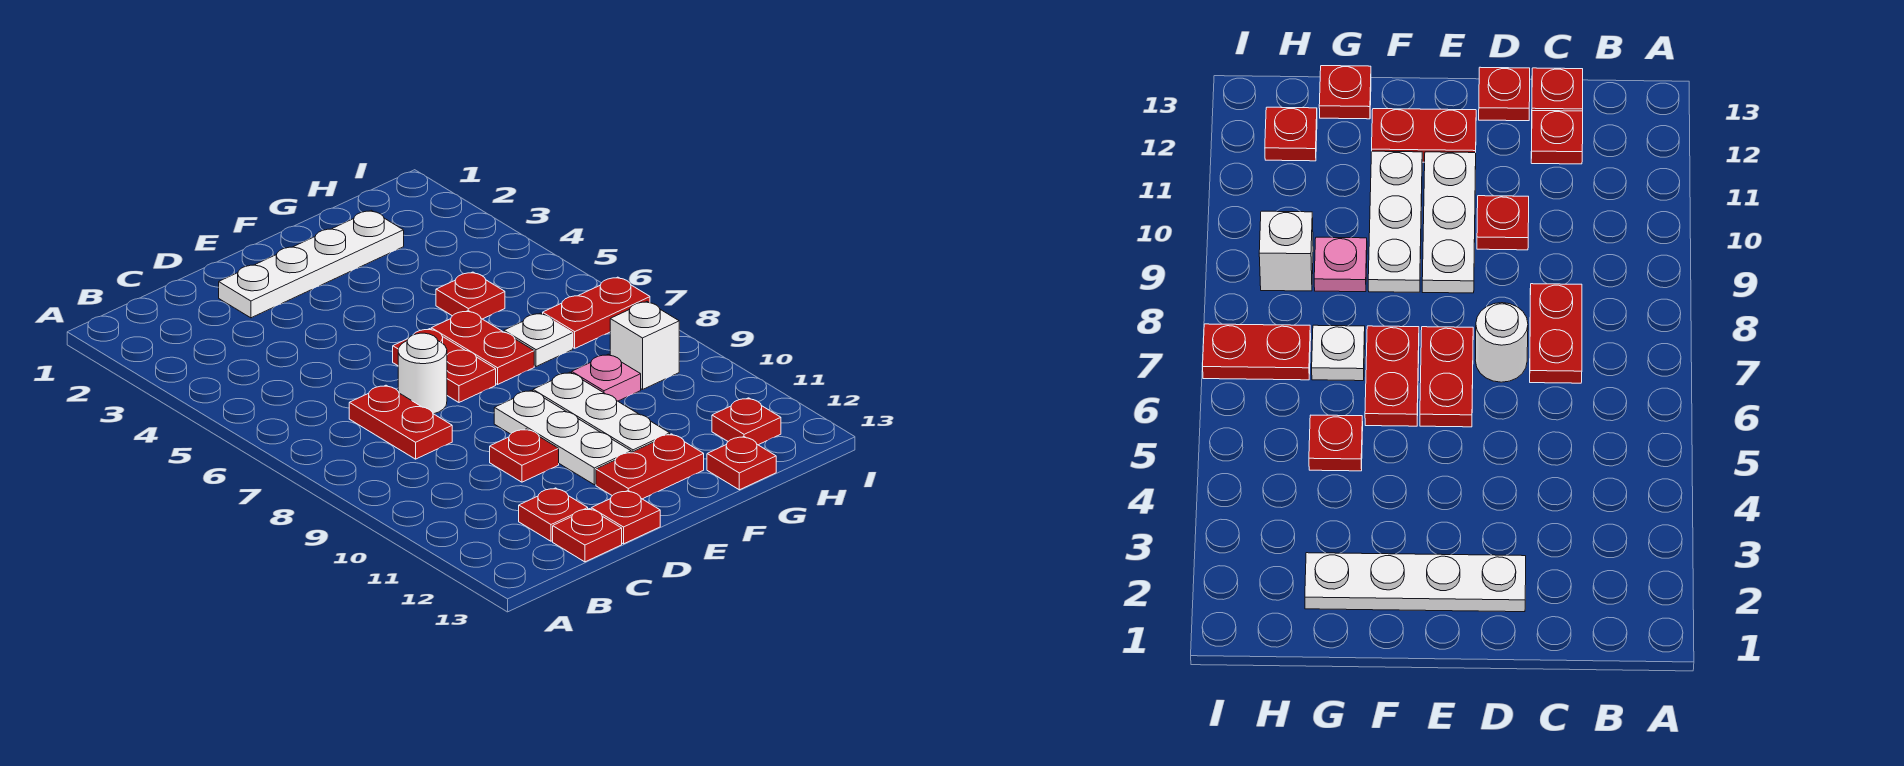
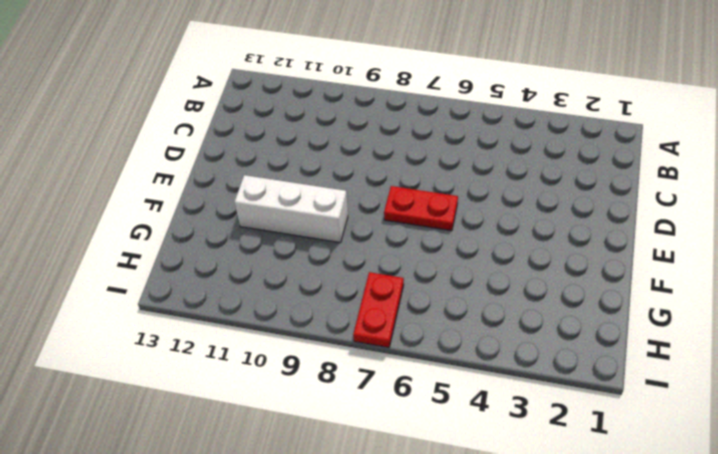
white 1x3 brick [235,175,348,243] -> white 1x3 plate [533,372,670,452]
none -> red 1x2 plate [349,385,452,459]
none -> red 1x1 plate [519,488,588,541]
none -> red 1x1 plate [553,509,622,562]

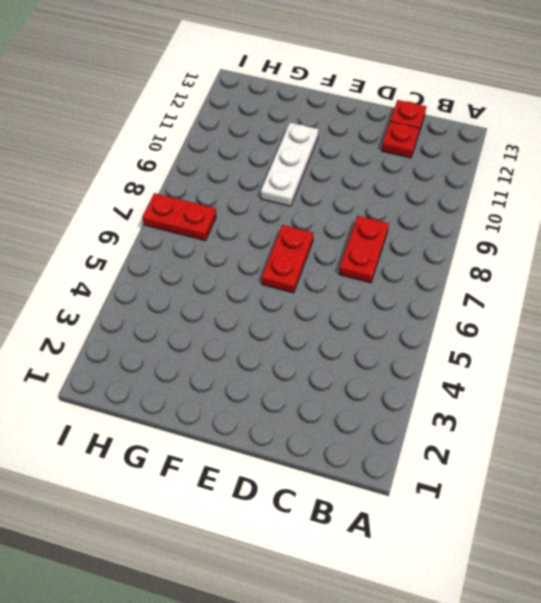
none -> white 1x4 plate [219,210,404,318]
none -> white 1x1 round brick [398,333,447,414]
none -> red 1x1 plate [490,429,559,482]

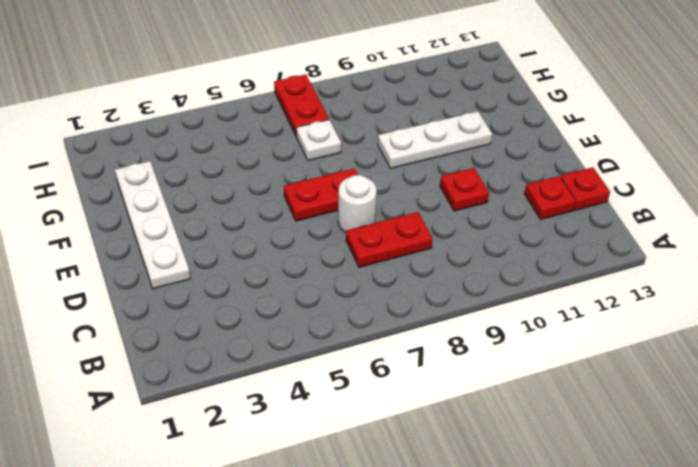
none -> red 1x1 plate [591,491,660,544]
none -> white 1x3 plate [494,390,631,485]
none -> red 1x2 plate [596,434,704,499]

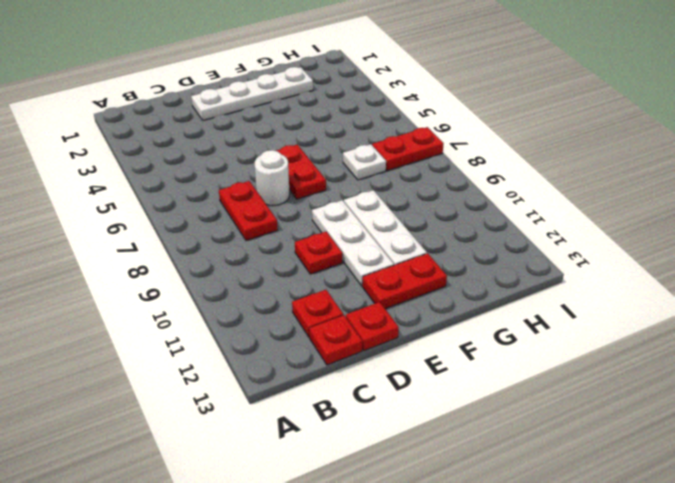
none -> red 1x2 plate [431,311,534,384]
none -> red 1x1 plate [436,272,505,319]
none -> pink 1x1 plate [572,354,641,401]

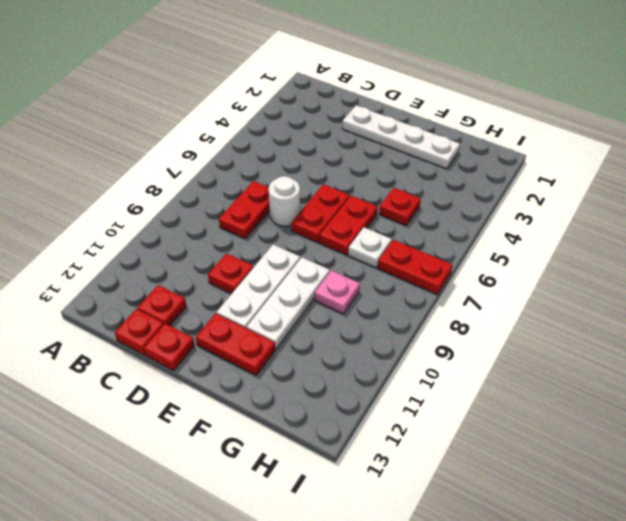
none -> red 1x1 plate [707,437,776,490]
none -> white 1x1 brick [610,302,679,390]
none -> red 1x1 plate [712,398,781,445]

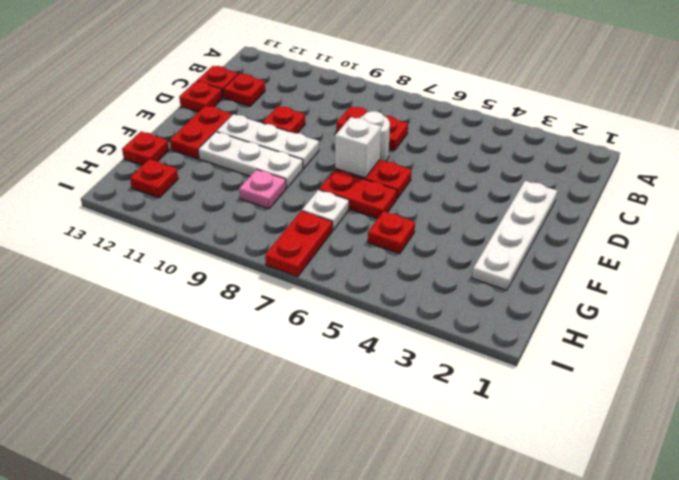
white 1x1 brick [335,117,381,178] -> white 1x1 brick moved to [610,302,679,390]

